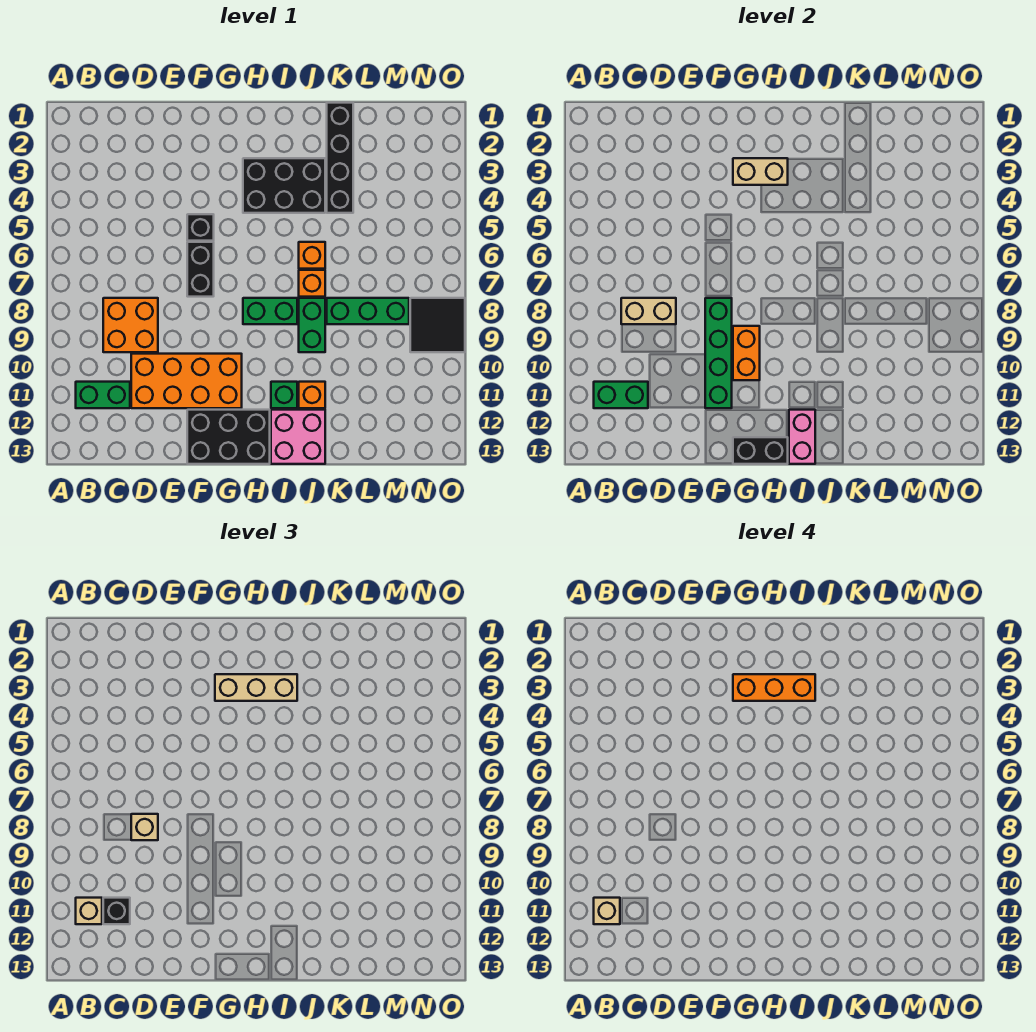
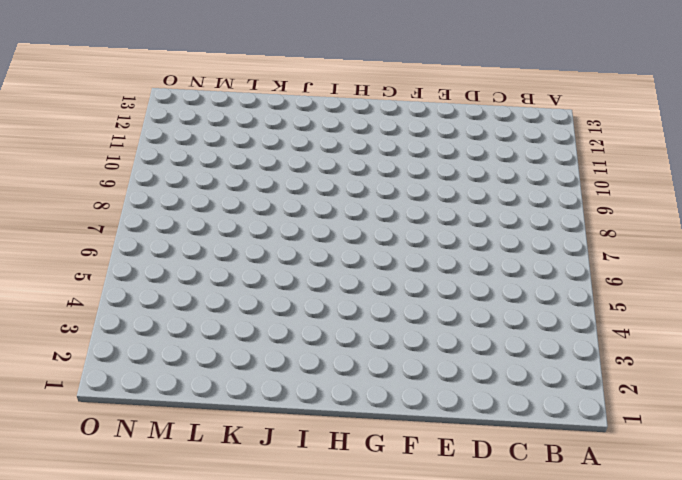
none -> green 1x2 brick [76,382,130,408]
none -> orange 2x2 brick [103,298,158,352]
none -> orange 2x4 brick [131,354,242,408]
none -> black 1x1 brick [187,214,214,241]

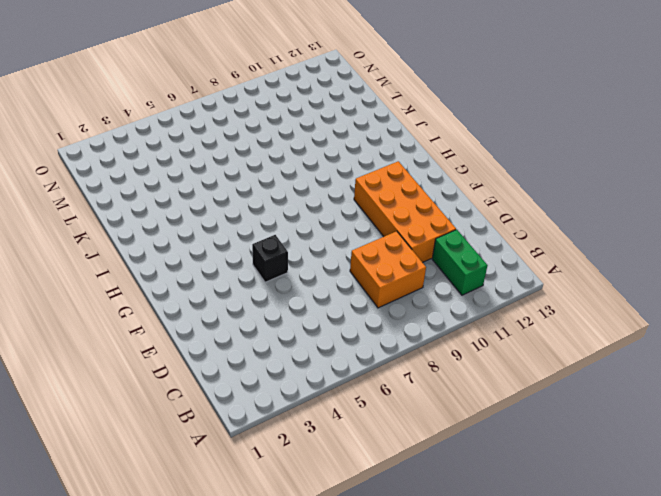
none -> black 1x2 brick [187,242,214,297]
none -> black 2x3 brick [187,410,270,464]
none -> black 2x3 brick [243,158,325,213]
none -> green 1x2 brick [243,298,297,324]

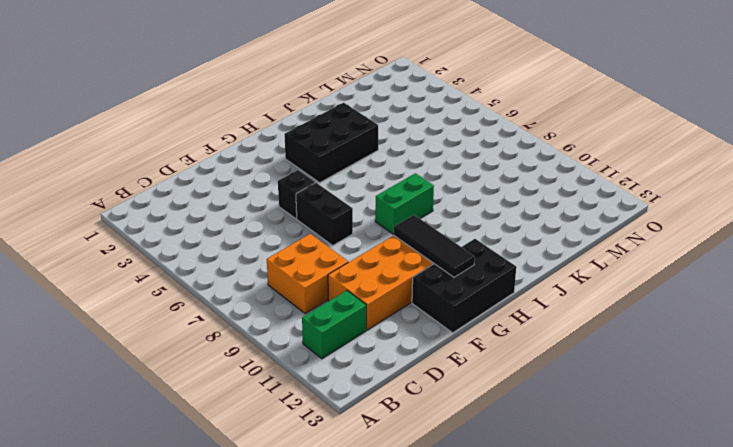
black 1x3 tile [394,215,475,277] -> orange 1x2 brick [733,326,760,380]
none -> green 1x1 brick [271,382,297,408]
none -> pink 2x2 brick [271,410,325,464]
none -> orange 1x1 brick [299,242,325,269]
none -> orange 1x1 brick [299,270,325,297]

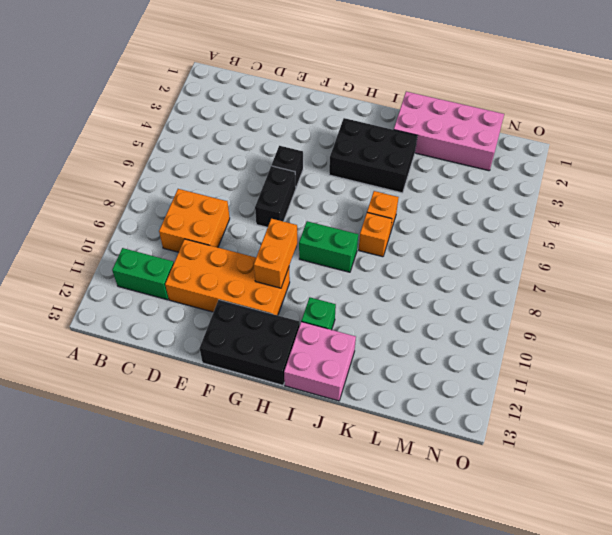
pink 2x4 brick [394,92,504,171] -> black 1x4 brick [327,103,353,213]
none -> green 1x2 brick [299,298,325,352]
none -> orange 1x1 brick [299,382,325,408]
none -> green 1x3 brick [327,298,409,324]
none -> black 2x2 tile [410,298,465,352]

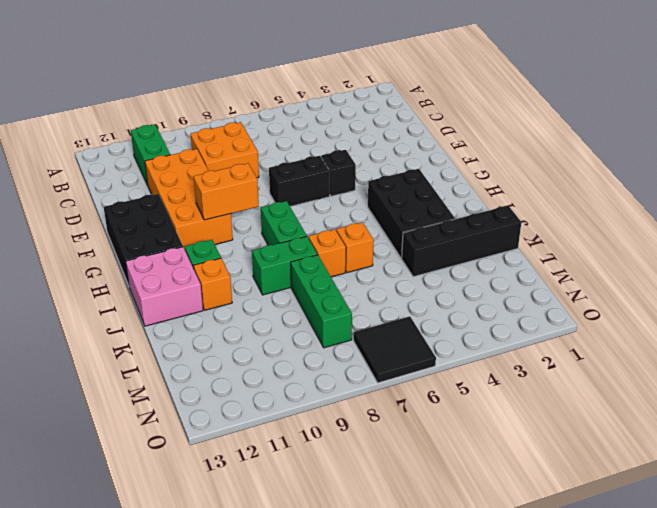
black 2x2 tile [354,316,436,383] -> black 2x2 tile moved to [410,298,465,352]
none -> green 1x2 brick [594,382,648,408]
none -> tan 1x2 brick [621,298,676,324]
none -> green 1x4 brick [705,298,732,408]
none -> tan 1x2 brick [733,158,788,185]

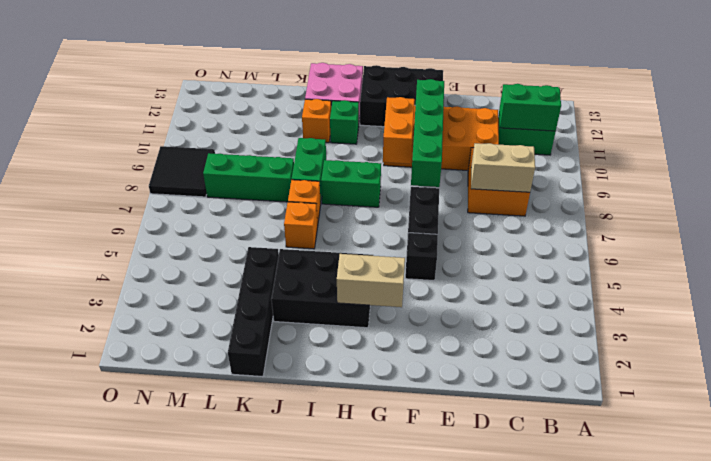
none -> black 1x2 brick [733,437,788,464]
none -> pink 1x2 brick [789,410,815,464]
none -> tan 1x1 brick [76,898,102,924]
none -> black 1x1 brick [103,898,130,924]

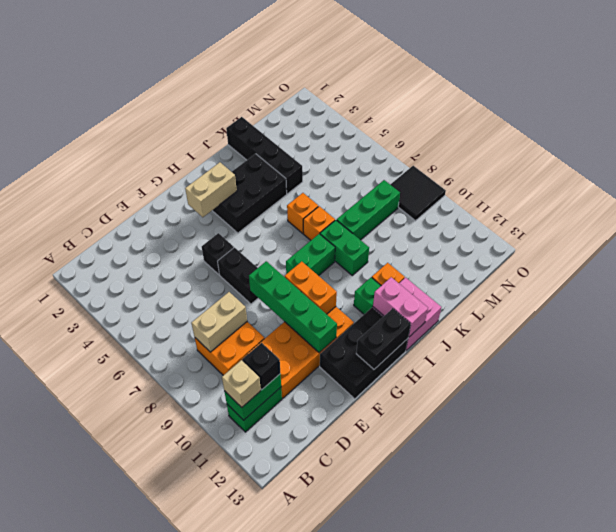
none -> tan 1x1 brick [131,814,158,840]
none -> tan 1x3 brick [215,674,297,701]
none -> tan 1x1 brick [594,898,620,924]
none -> orange 1x3 brick [733,674,815,701]

